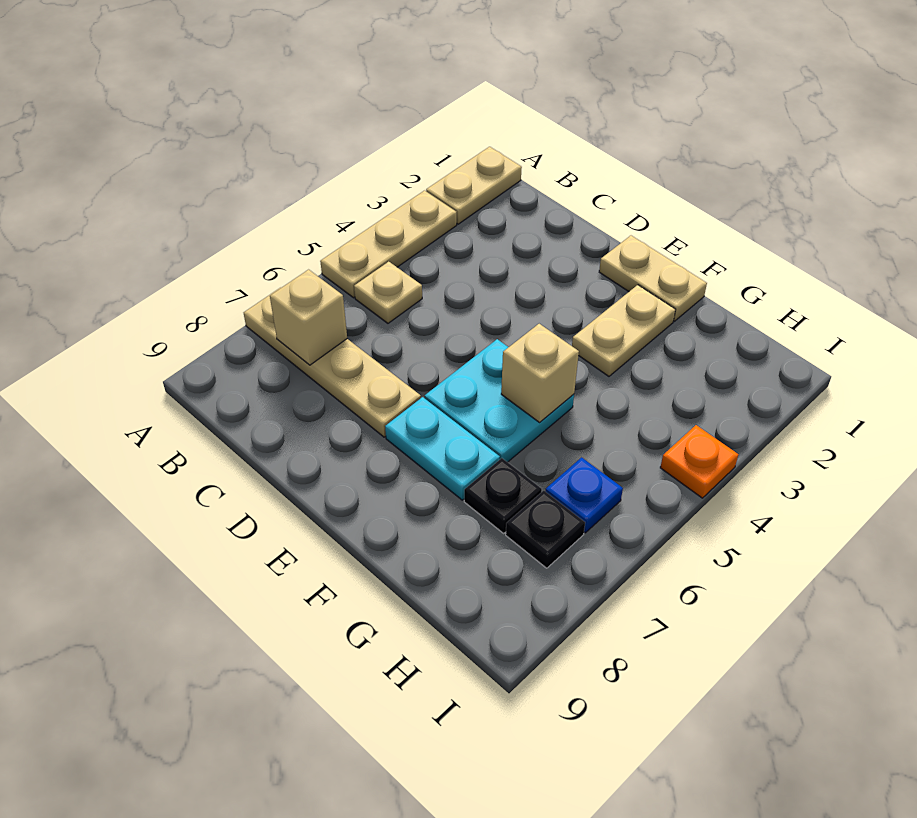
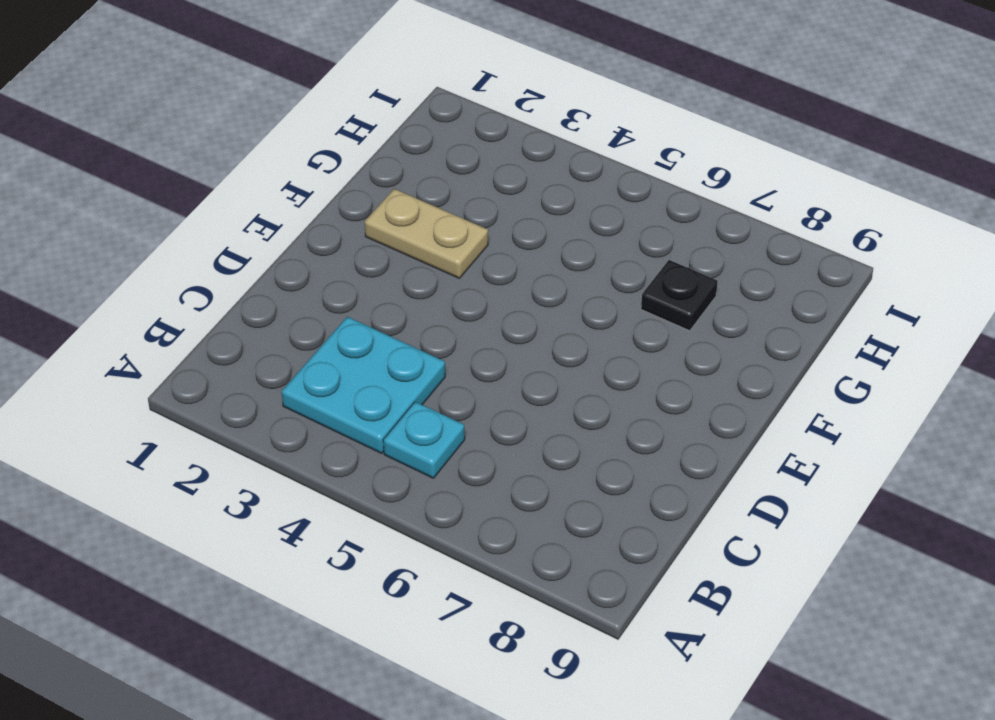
cyan 2x2 plate [282,317,445,453] -> cyan 2x2 plate moved to [425,339,574,462]
cyan 1x1 plate [383,402,465,478] -> tan 1x1 plate [354,262,422,323]
none -> tan 1x2 plate [426,147,522,224]
none -> tan 1x3 plate [320,191,457,298]
none -> tan 1x4 plate [244,288,421,437]

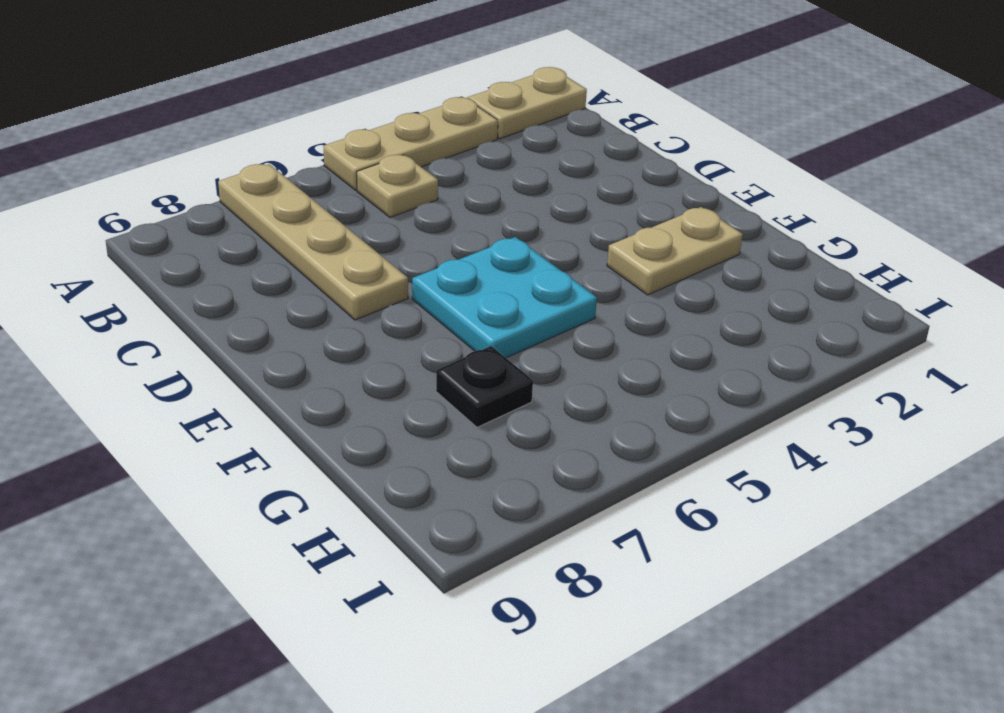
none -> tan 1x2 plate [599,236,707,321]
none -> cyan 1x2 plate [385,397,500,500]
none -> blue 1x1 plate [545,457,623,533]

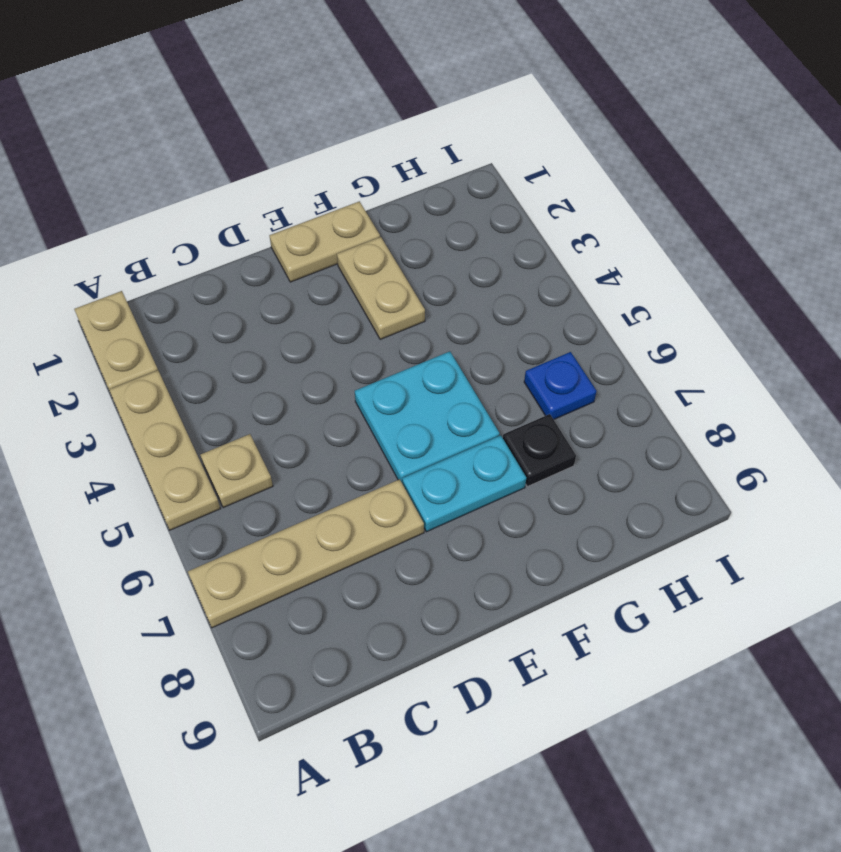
none -> black 1x1 plate [506,491,585,568]
none -> orange 1x1 plate [660,425,739,498]
none -> tan 1x1 brick [270,270,347,365]

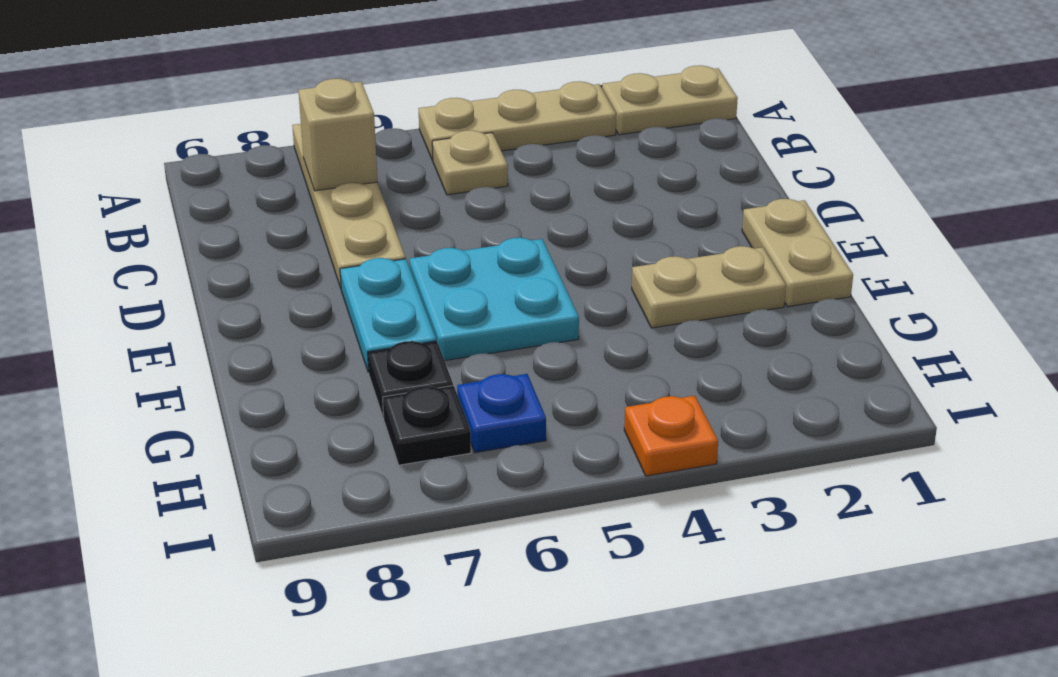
none -> tan 1x1 brick [501,324,579,422]

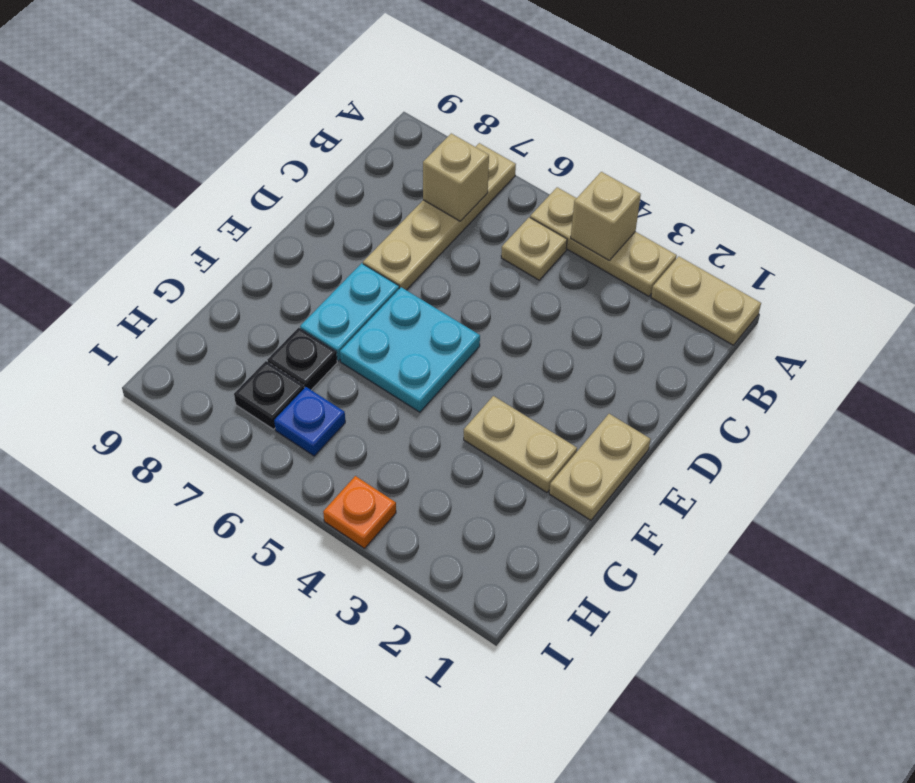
tan 1x1 brick [571,172,641,260] -> tan 1x1 brick moved to [501,324,579,422]

